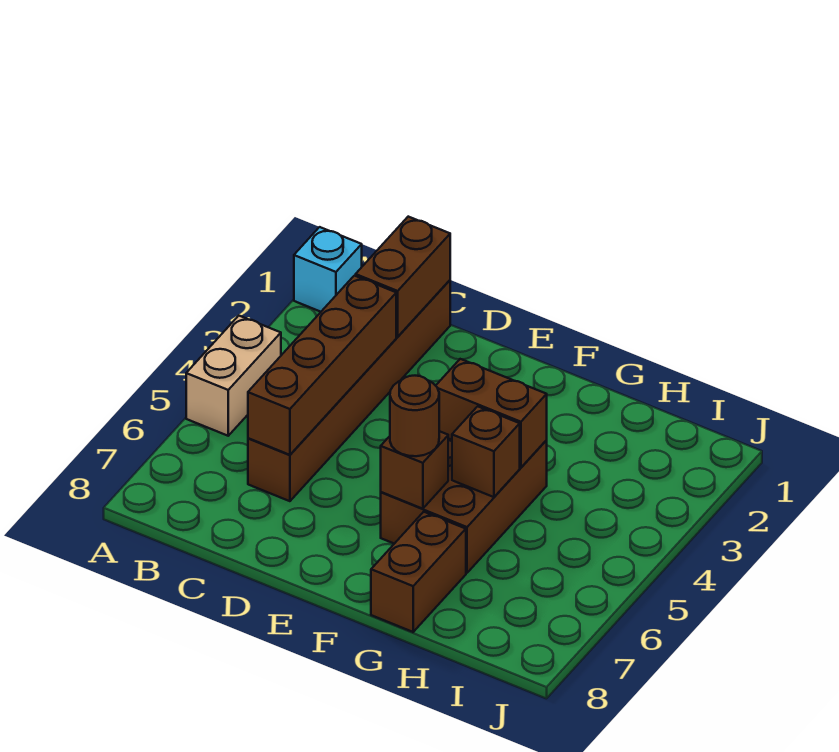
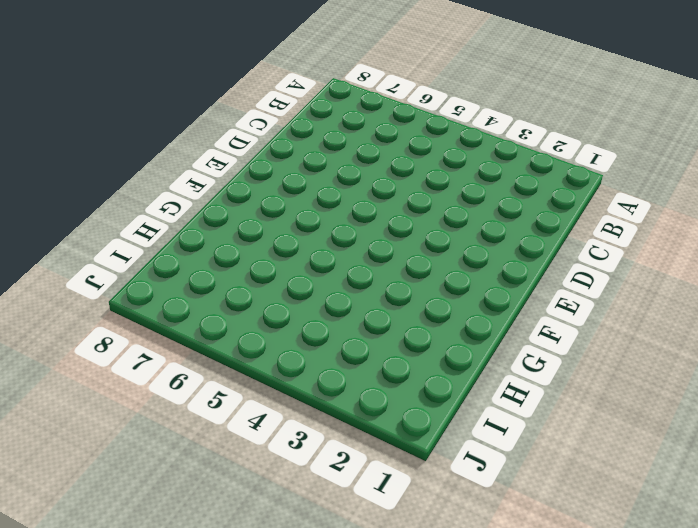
none -> cyan 1x1 brick [294,227,362,312]
none -> tan 1x2 brick [186,316,281,436]

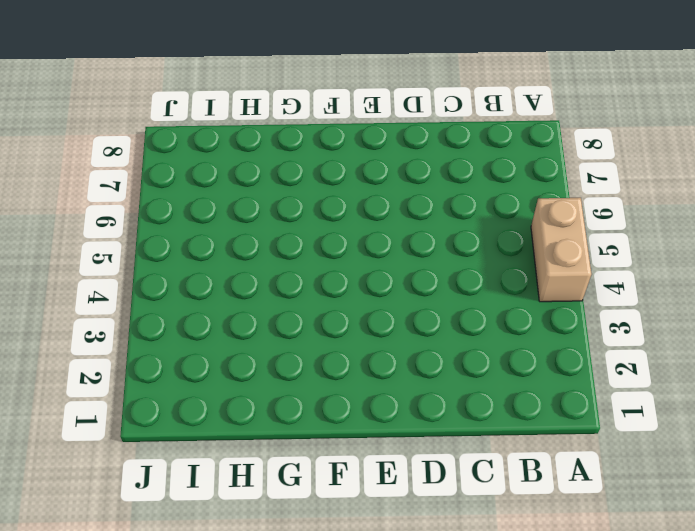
none -> cyan 1x1 brick [294,227,362,312]
none -> brown 1x6 brick [248,280,450,501]

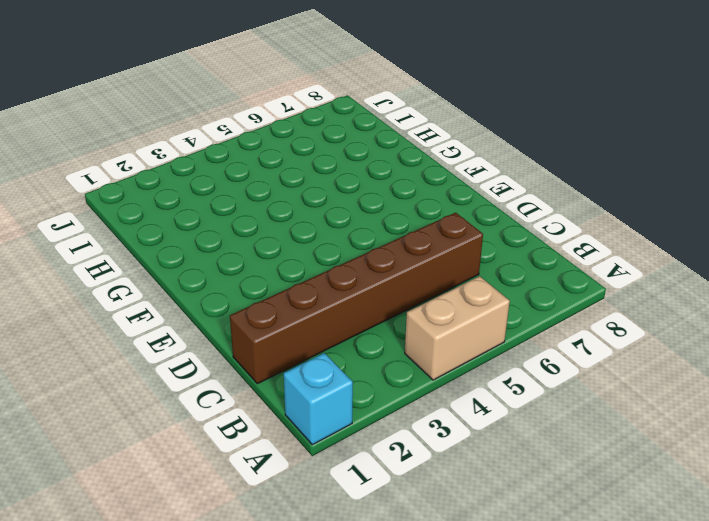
none -> brown 2x3 brick [381,438,547,573]
none -> brown 1x2 brick [371,512,466,632]

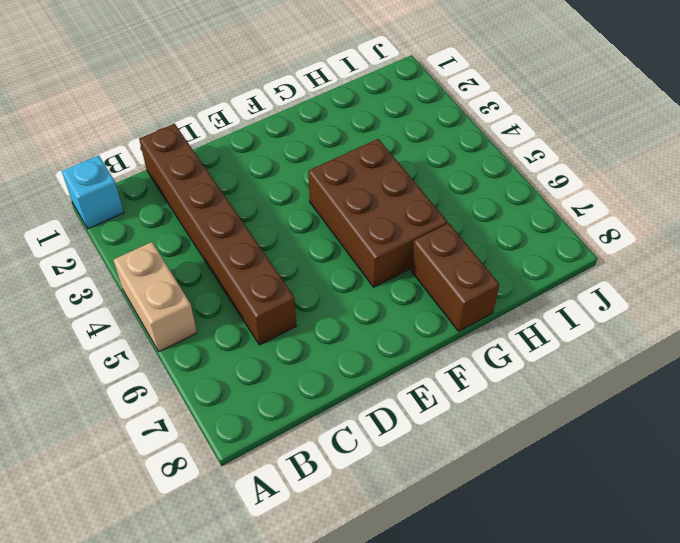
none -> brown 1x2 brick [356,217,450,337]
none -> brown 1x4 brick [248,276,396,455]

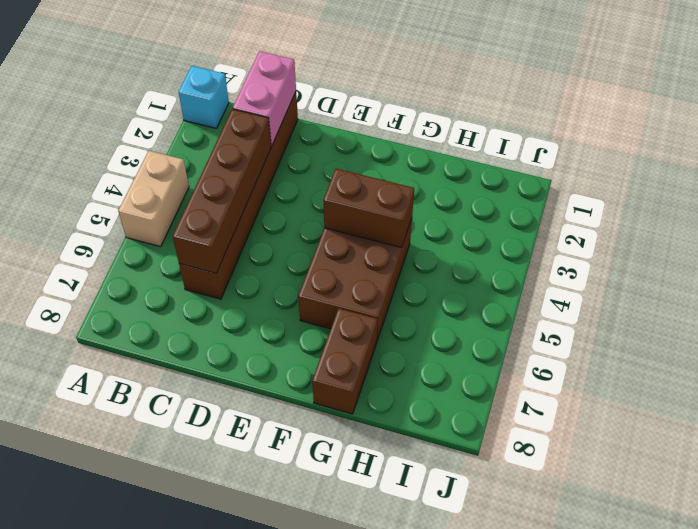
pink 1x2 brick [233,51,296,146] -> brown 1x2 brick [356,217,450,337]
none -> brown 1x1 brick [381,431,448,509]
none -> brown 1x1 brick [452,406,520,497]

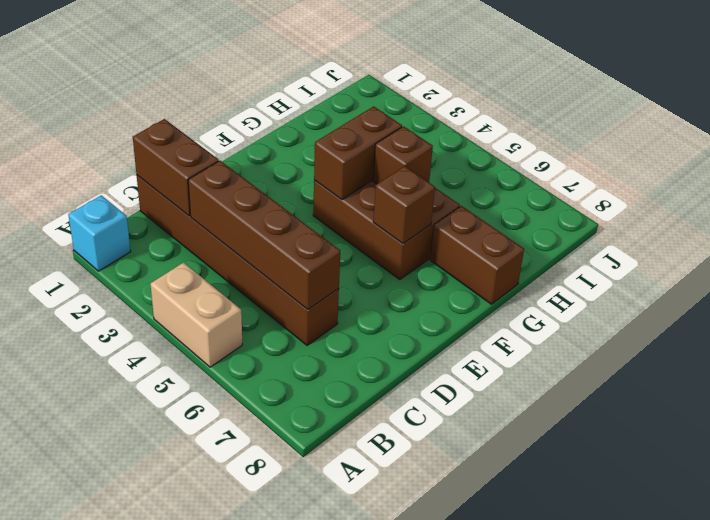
none -> brown 1x1 round brick [390,376,439,456]

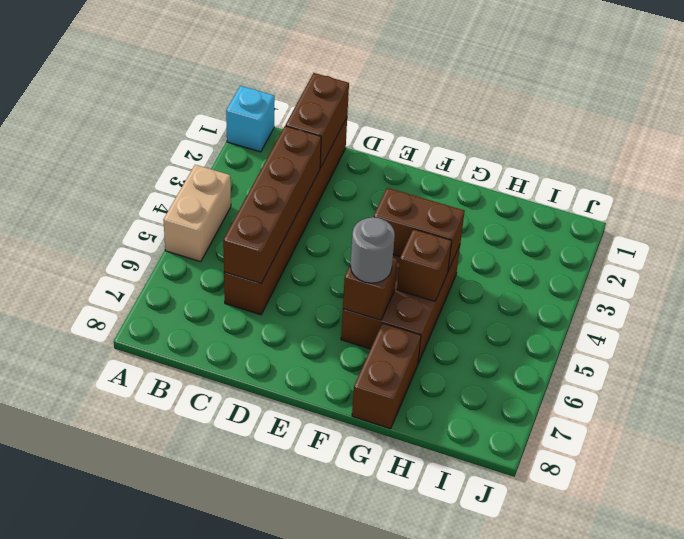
grey 1x1 round brick [351,217,395,283] -> brown 1x1 round brick [390,376,439,456]

